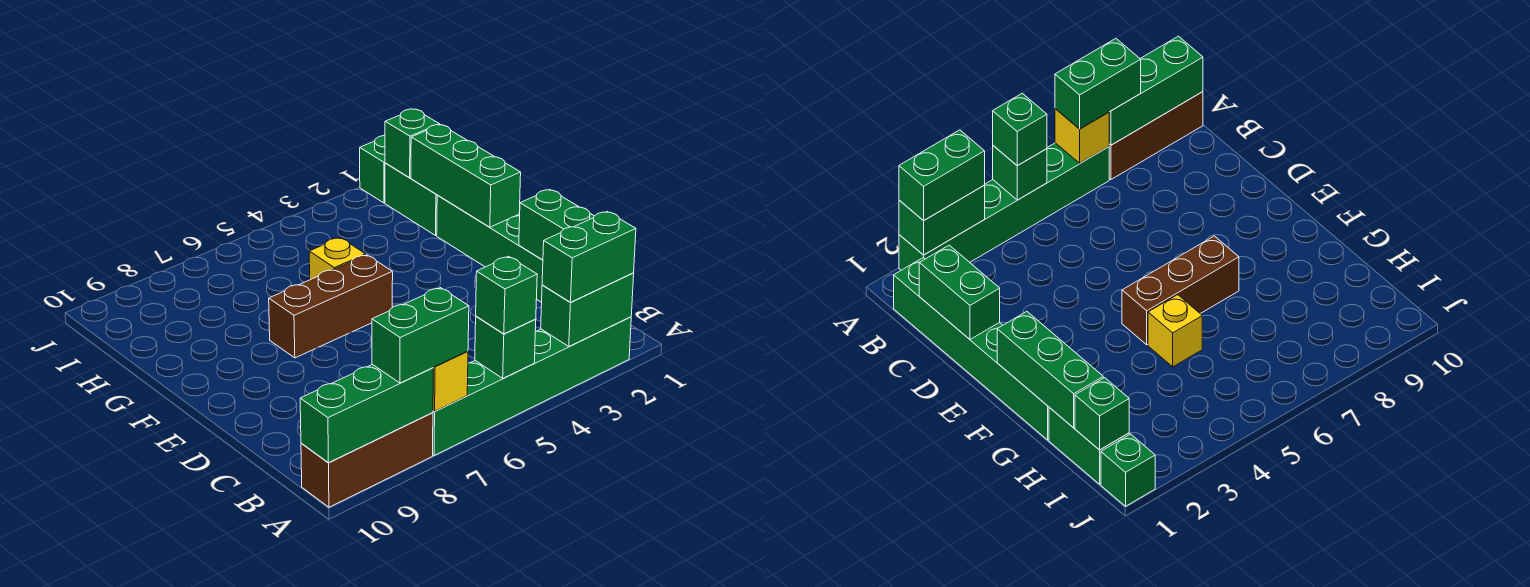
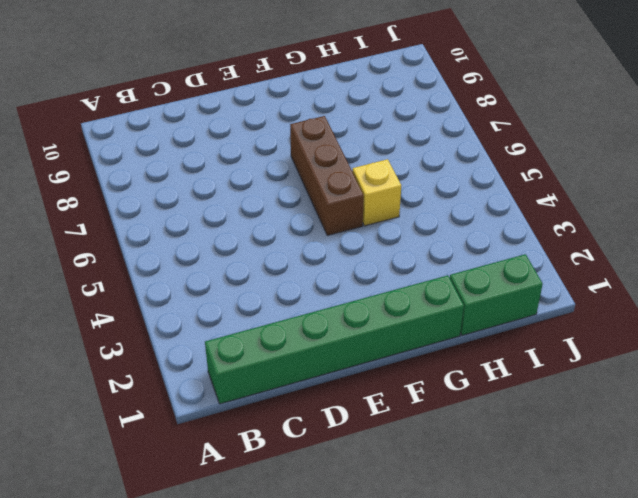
none -> green 1x6 brick [433,317,631,455]
none -> brown 1x3 brick [301,413,433,507]
none -> green 1x1 brick [360,135,385,203]

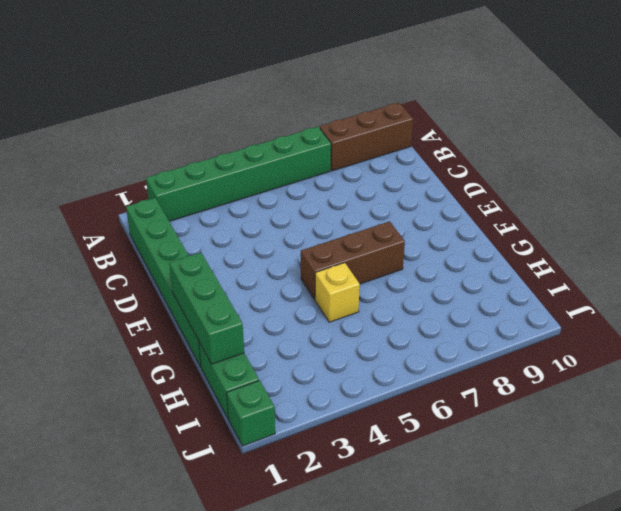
none -> green 1x2 brick [541,273,634,347]
none -> green 1x1 brick [475,316,536,378]
none -> yellow 1x1 brick [433,351,468,411]

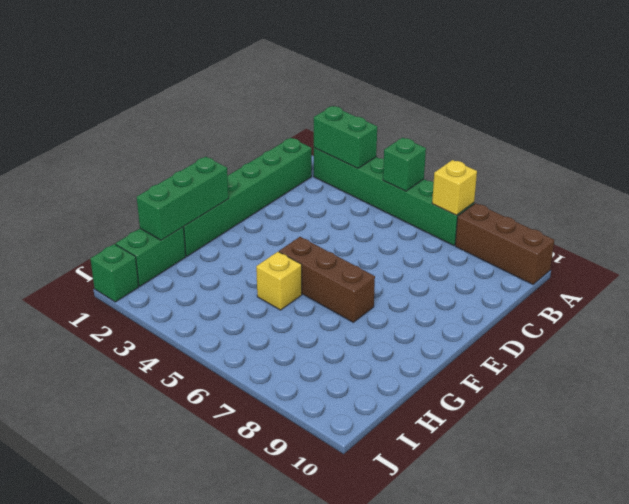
none -> green 1x3 brick [300,364,433,463]
none -> green 1x2 brick [519,190,594,260]
none -> green 1x1 brick [385,109,440,178]

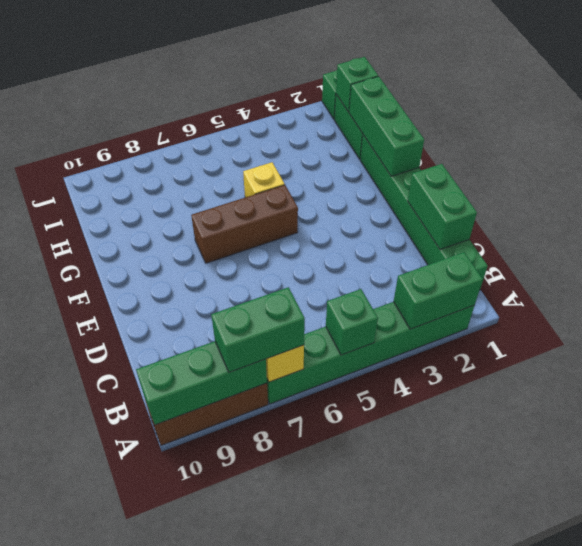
none -> green 1x2 brick [542,212,636,302]
none -> green 1x1 brick [476,256,537,334]

